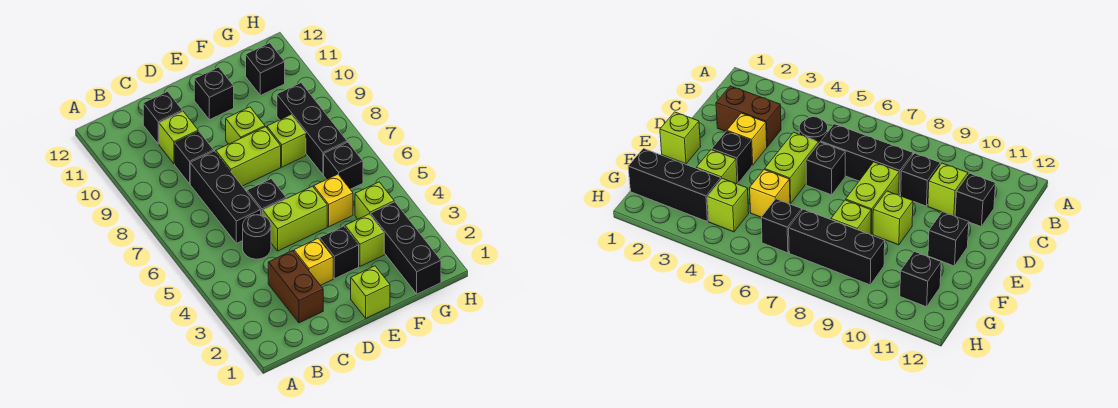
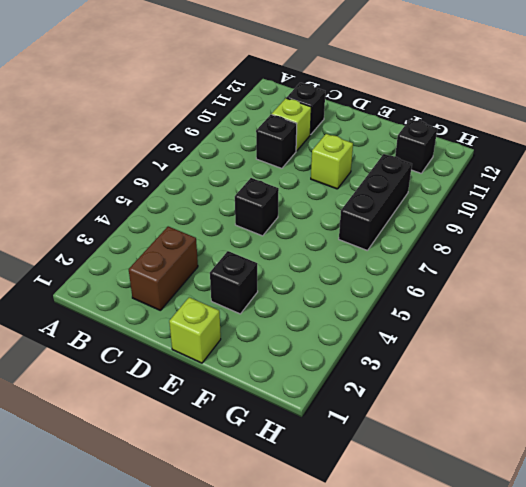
none -> black 1x1 round brick [243,215,271,259]
none -> black 1x3 brick [190,151,261,243]
none -> yellow 1x1 brick [294,238,333,285]

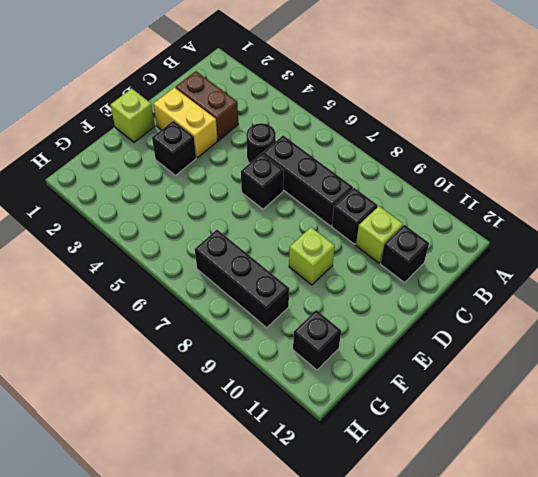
yellow 1x2 brick [153,88,218,158] -> yellow 1x1 brick [294,238,333,285]
none -> lime 1x2 brick [263,186,327,251]
none -> lime 1x2 brick [216,127,281,186]
none -> black 1x1 brick [194,67,234,120]

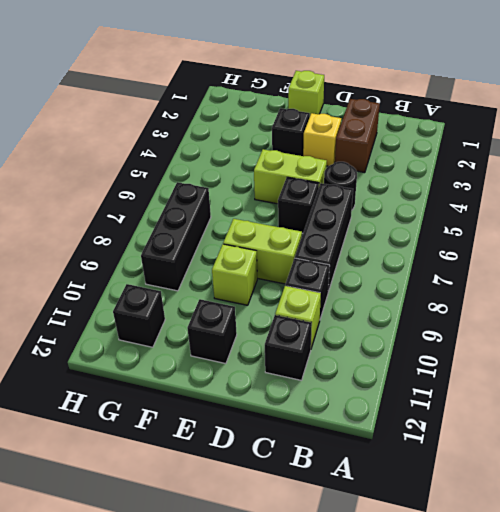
none -> lime 1x1 brick [345,214,384,266]
none -> yellow 1x1 brick [314,174,353,227]
none -> lime 1x1 brick [267,115,306,167]

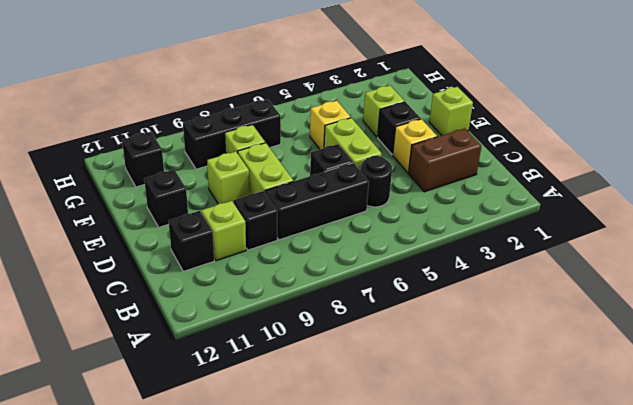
none -> black 1x3 brick [371,202,441,294]
none -> lime 1x1 brick [355,182,394,219]
none -> black 1x1 brick [324,142,363,189]

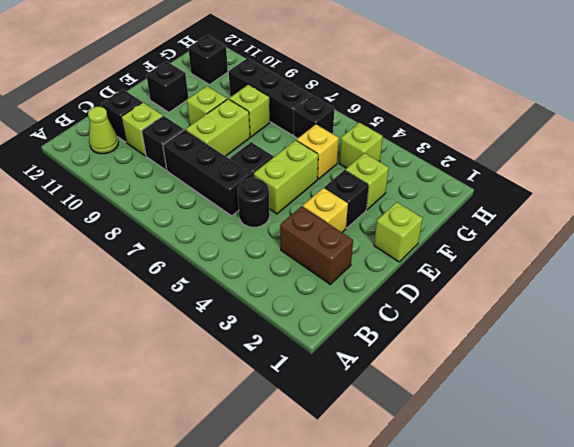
lime 1x1 cone [88,107,118,154] -> none
none -> black 1x3 brick [371,202,441,294]

